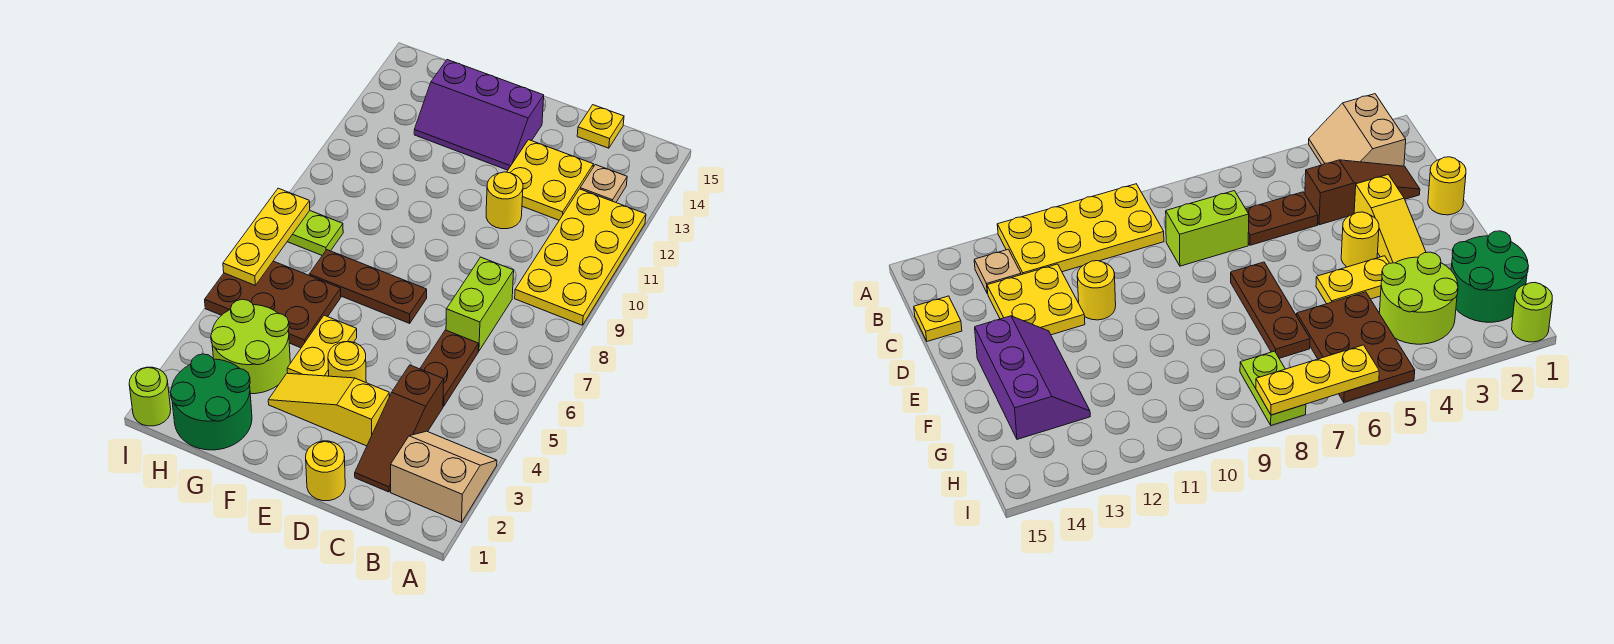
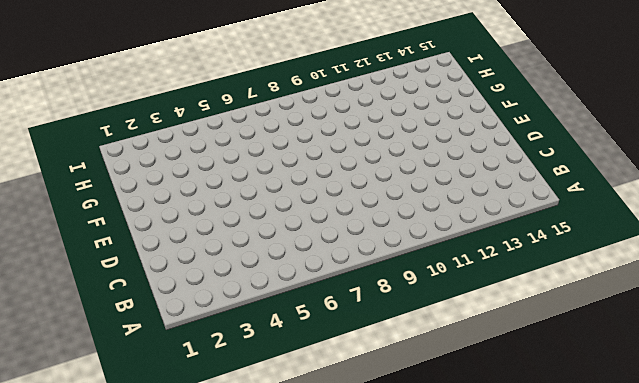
none -> tan 2x2 slope [391,431,497,523]
none -> yellow 2x4 plate [515,189,646,325]
none -> tan 1x1 plate [580,165,627,202]

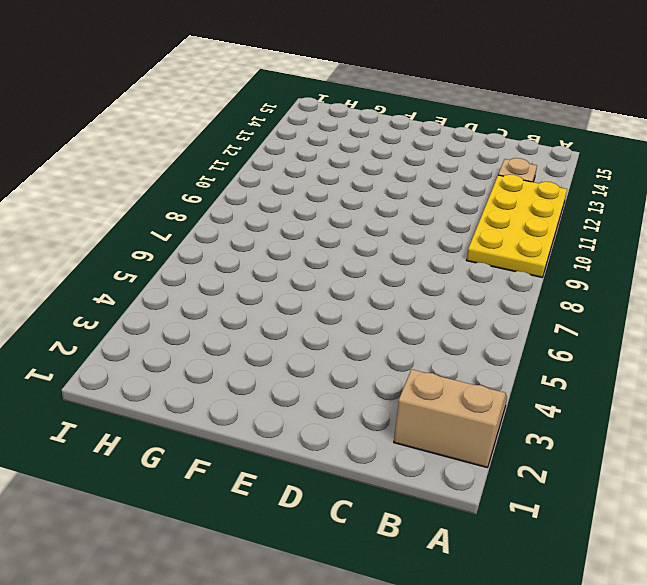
none -> brown 1x3 slope [355,365,444,492]
none -> brown 1x2 plate [420,330,478,406]
none -> lime 1x2 brick [446,257,514,351]

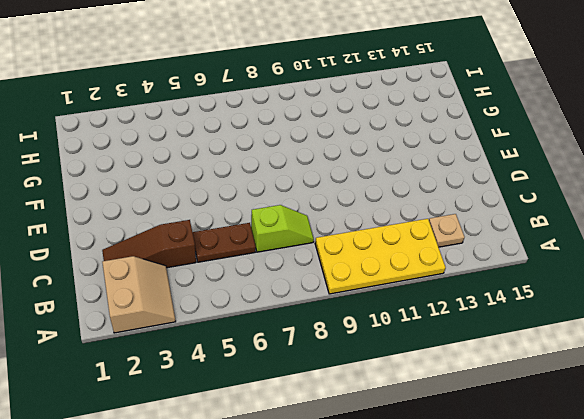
lime 1x2 slope [251,205,314,252] -> lime 1x2 brick [446,257,514,351]
none -> yellow 2x2 plate [507,140,593,220]
none -> yellow 1x1 plate [577,105,624,148]
none -> yellow 1x1 round brick [306,441,345,501]

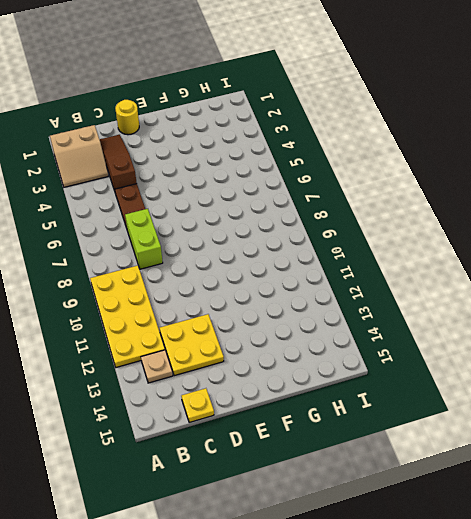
none -> yellow 1x3 slope [268,373,389,446]
none -> yellow 1x1 round brick [486,172,523,229]
none -> yellow 1x1 round brick [328,342,366,382]

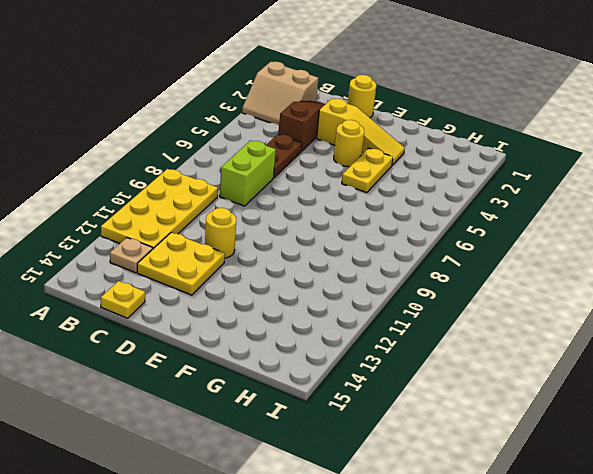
none -> brown 1x3 plate [309,250,427,323]
none -> purple 2x3 slope [414,60,544,170]
none -> green 2x2 round brick [170,354,252,450]

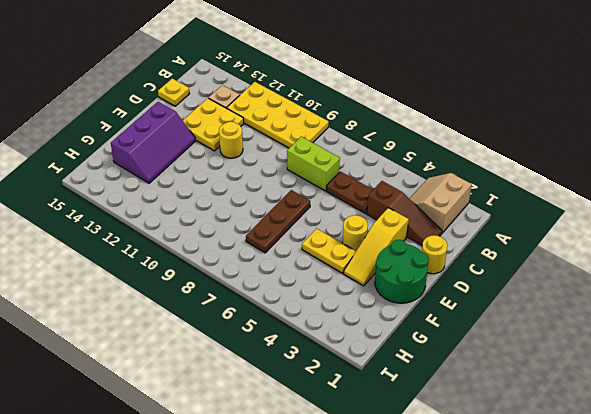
green 2x2 round brick [375,240,429,303] -> green 2x2 round brick moved to [170,354,252,450]
none -> lime 2x2 round brick [211,299,290,394]
none -> brown 2x3 plate [205,261,341,348]
none -> lime 1x2 plate [287,211,343,255]

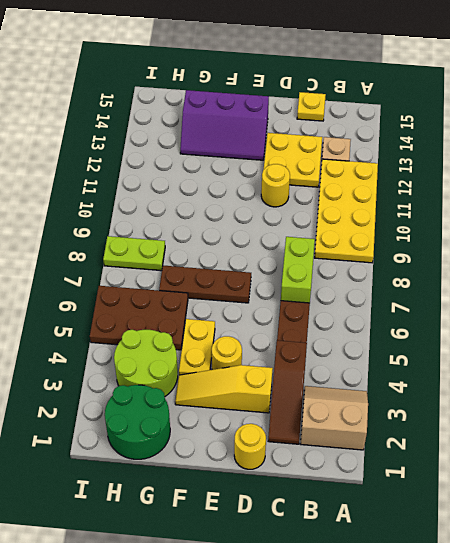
none -> lime 1x1 round brick [129,367,171,426]
none -> yellow 1x3 plate [223,188,310,285]

